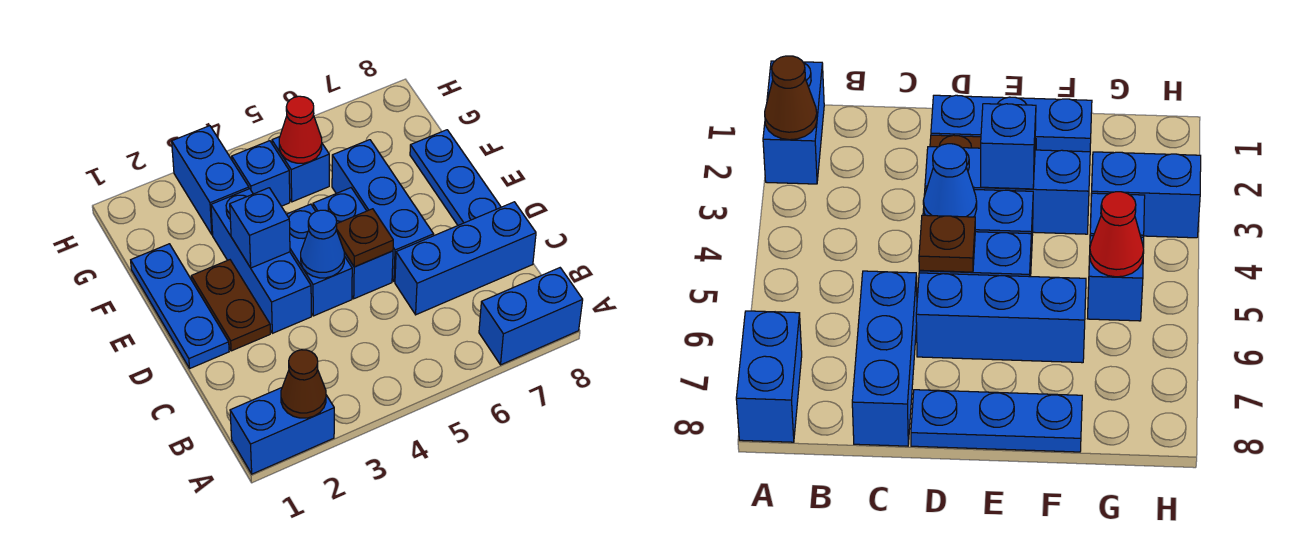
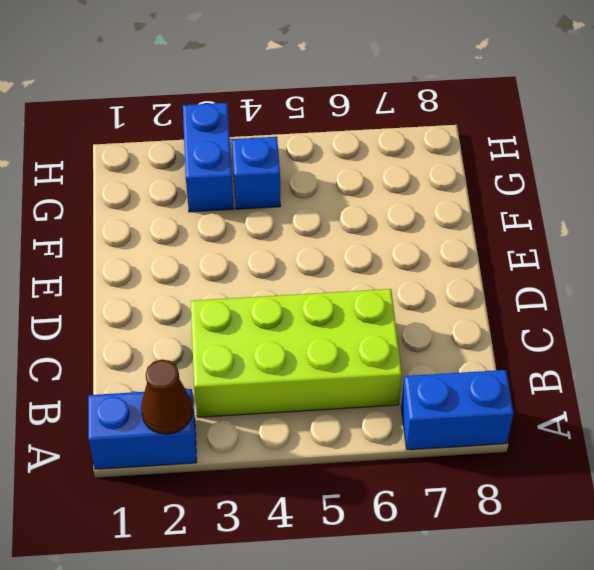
lime 2x4 brick [191,289,402,417] -> blue 1x3 brick [395,202,536,315]
none -> blue 1x3 plate [131,244,229,368]
none -> brown 1x2 plate [191,260,270,351]
none -> blue 1x3 brick [211,189,311,333]

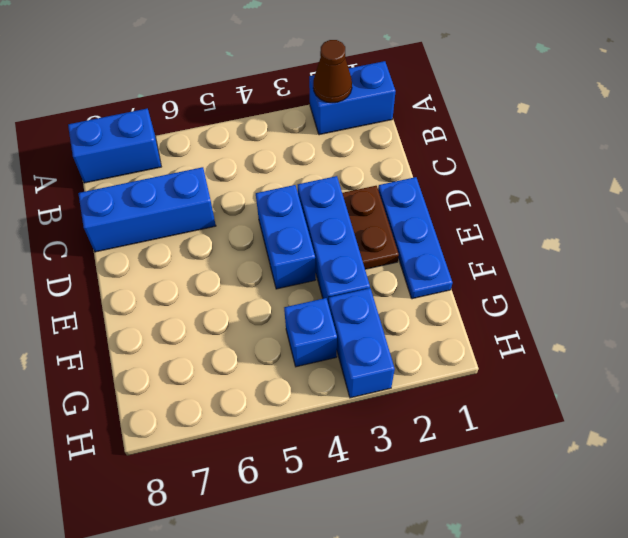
none -> blue 1x2 brick [313,188,393,299]
none -> blue 1x3 brick [332,140,434,282]
none -> blue 1x3 plate [410,130,501,225]

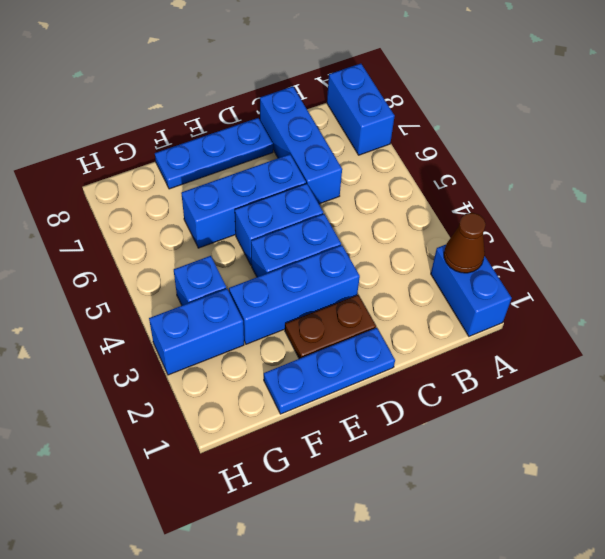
none -> blue 1x1 brick [272,137,329,202]
none -> blue 1x1 cone [301,210,344,278]
none -> brown 1x1 plate [336,209,393,267]

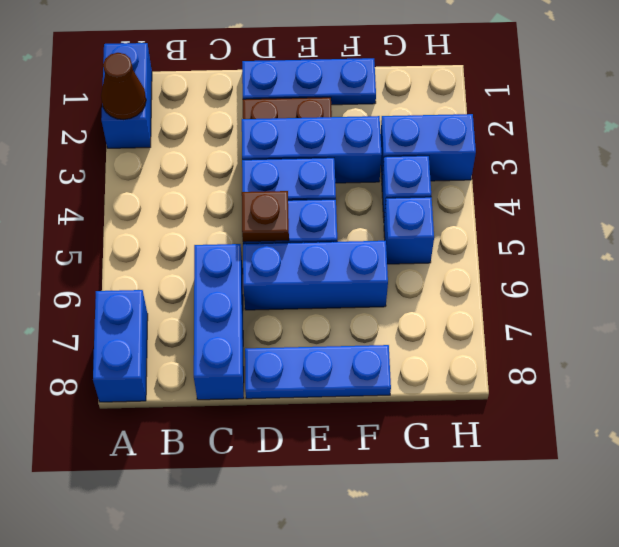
none -> blue 1x1 cone [301,210,344,278]
none -> blue 1x1 brick [230,188,290,268]
none -> red 1x1 cone [279,96,322,163]

